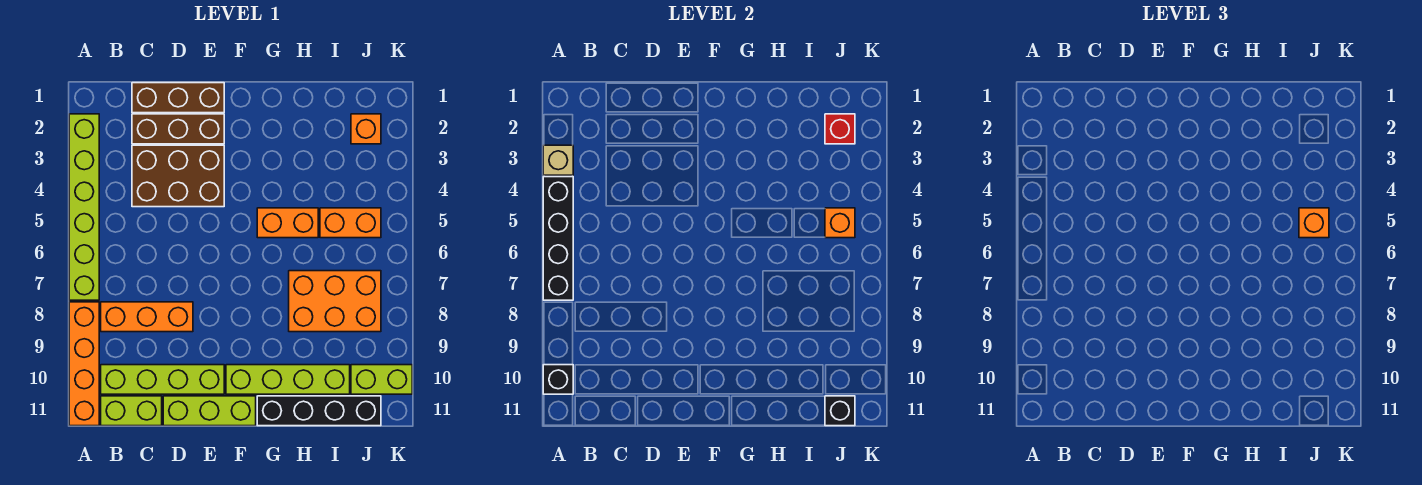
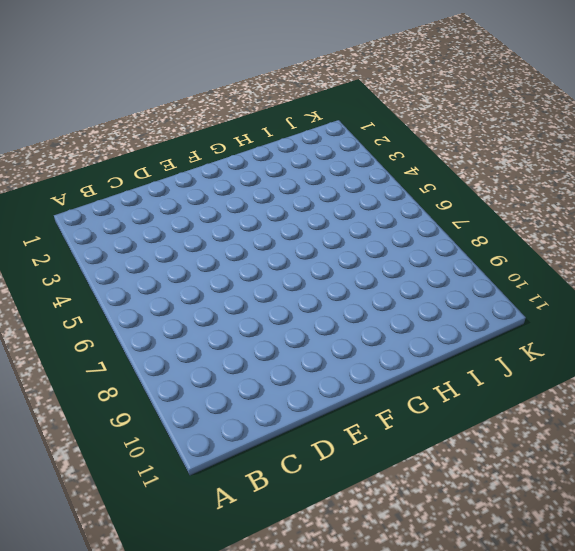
none -> lime 1x6 brick [69,114,99,300]
none -> orange 1x4 brick [69,302,99,426]
none -> orange 1x3 brick [101,302,193,332]

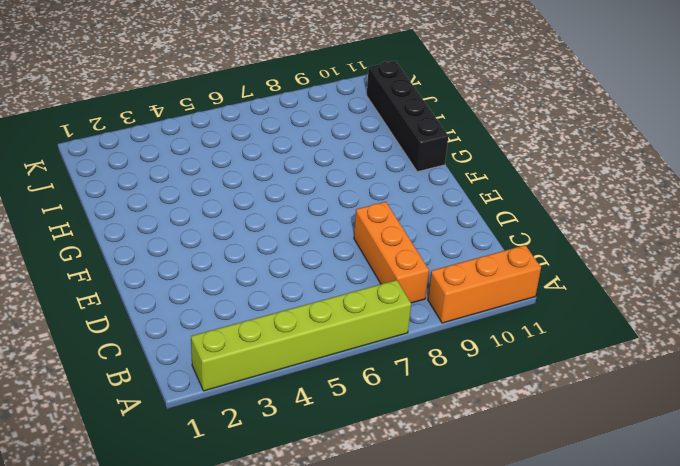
orange 1x3 brick [428,245,541,323] -> orange 1x4 brick [69,302,99,426]
none -> lime 1x4 brick [101,365,224,394]
none -> lime 1x2 brick [101,396,162,426]
none -> brown 1x3 brick [132,83,224,113]

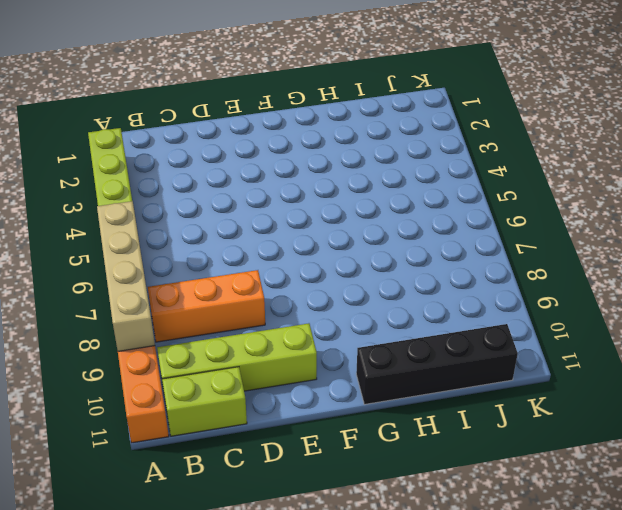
tan 1x4 brick [97,201,155,351] -> black 1x4 brick [543,177,573,300]
none -> brown 1x3 brick [132,83,224,113]
none -> brown 1x3 brick [132,114,224,144]
none -> brown 2x3 brick [132,145,224,207]

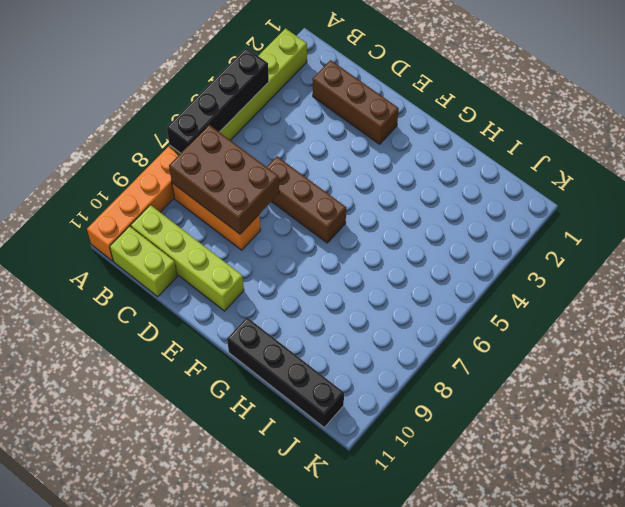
brown 2x3 brick [169,125,279,234] -> brown 2x3 brick moved to [132,145,224,207]
brown 1x3 brick [267,156,346,243] -> brown 1x3 brick moved to [132,83,224,113]
none -> lime 1x3 brick [163,396,256,426]
none -> lime 1x4 brick [226,365,350,394]
none -> orange 1x2 brick [257,208,318,238]

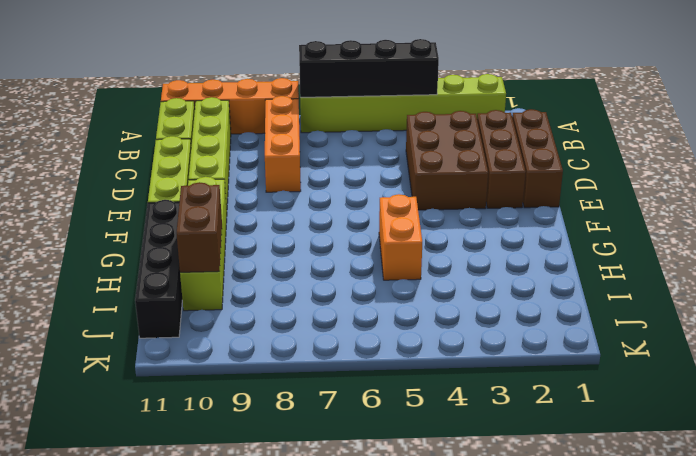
brown 1x2 brick [177,182,222,272] -> none
none -> orange 2x3 brick [289,271,381,332]
none -> orange 1x2 brick [320,208,381,238]
none -> orange 1x1 brick [351,114,381,144]

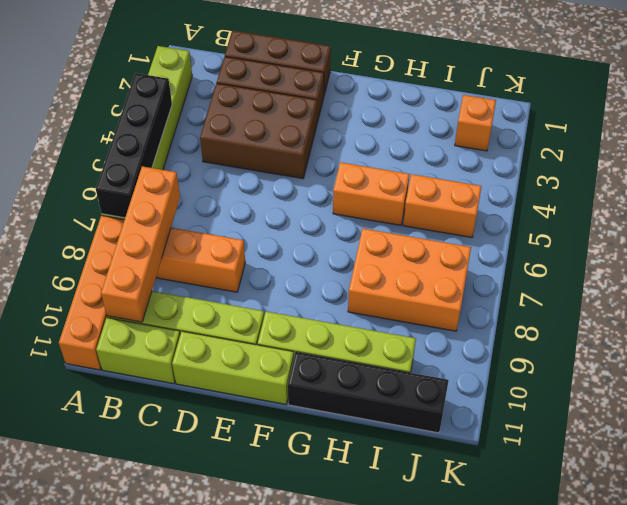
orange 1x4 brick [101,166,180,322] -> none
none -> lime 1x2 brick [351,365,412,394]
none -> tan 1x1 brick [543,145,573,175]
none -> black 1x1 brick [543,365,573,394]

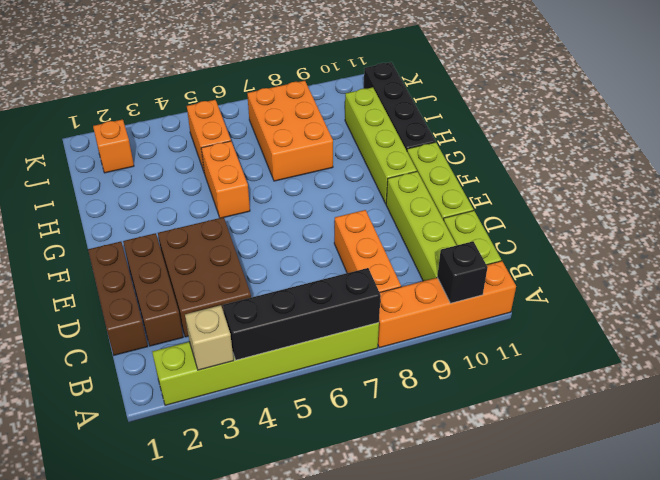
none -> lime 1x2 brick [351,365,412,394]
none -> red 1x1 brick [825,114,855,144]
none -> orange 1x1 brick [825,208,855,238]

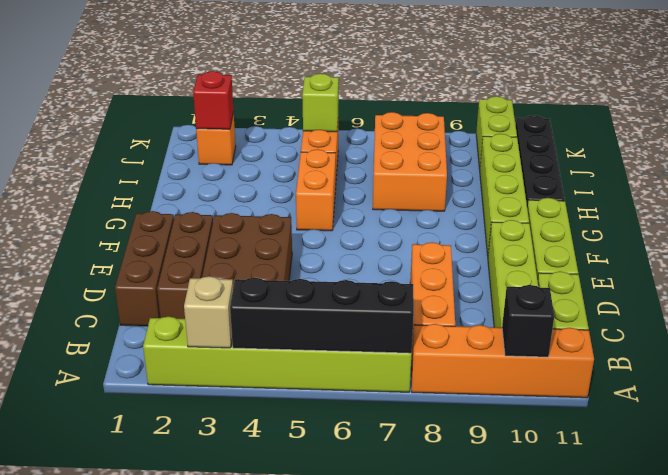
lime 1x1 brick [302,74,339,132] -> orange 1x1 brick [825,208,855,238]
none -> black 1x1 brick [825,396,855,426]
none -> orange 1x1 brick [1299,208,1329,238]

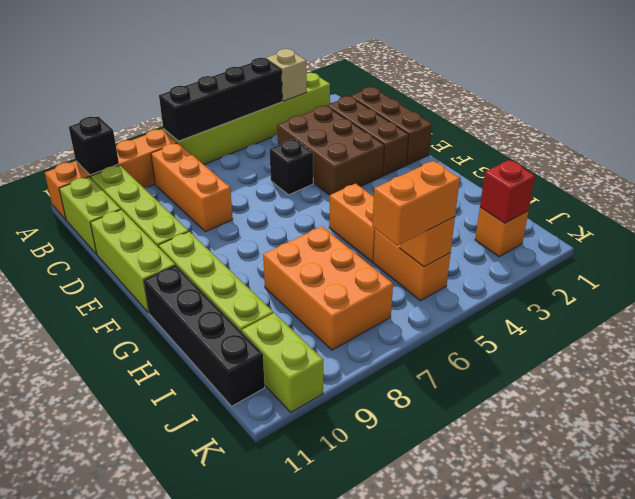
black 1x1 brick [270,139,313,195] -> black 1x1 brick moved to [825,396,855,426]
orange 1x2 brick [372,161,460,246] -> orange 1x1 brick [1299,208,1329,238]

